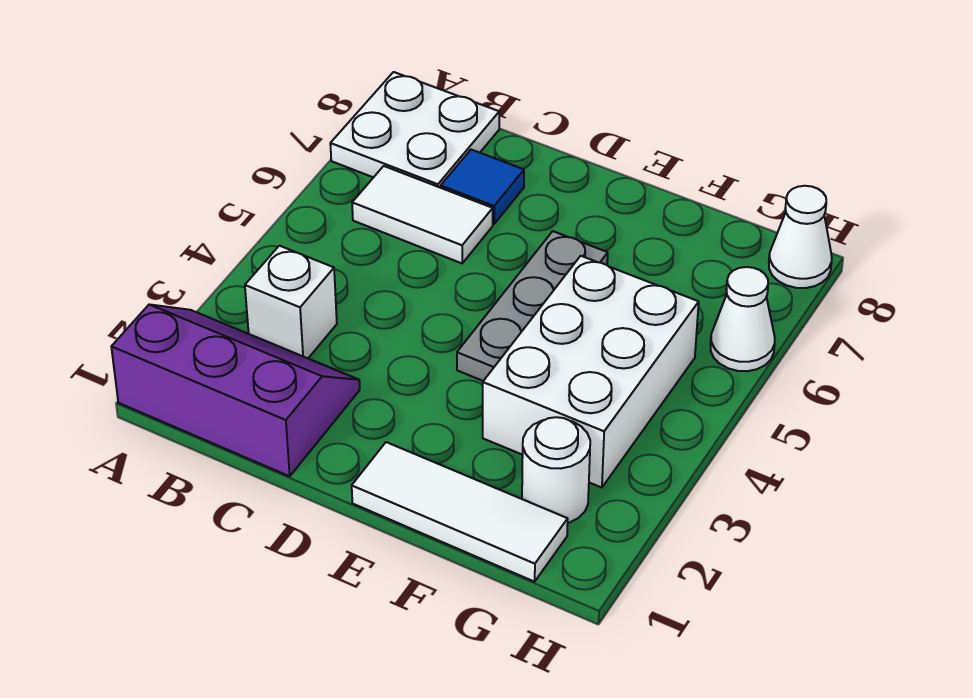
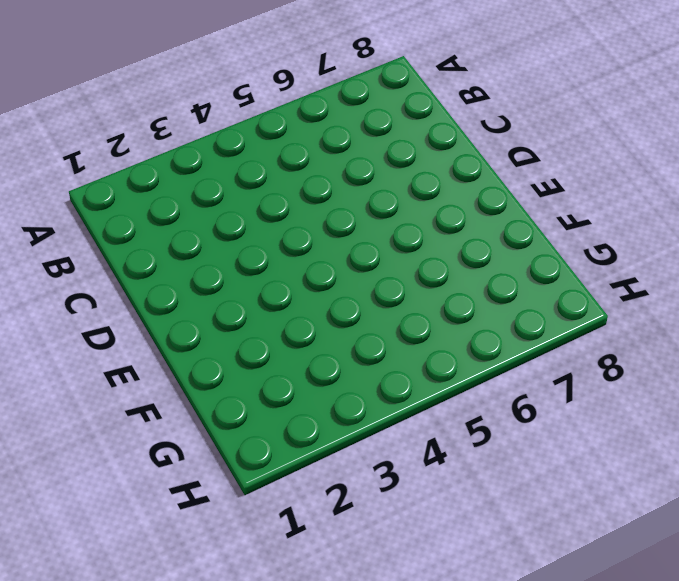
none -> purple 2x3 slope [111,305,360,476]
none -> white 2x2 plate [330,72,499,188]

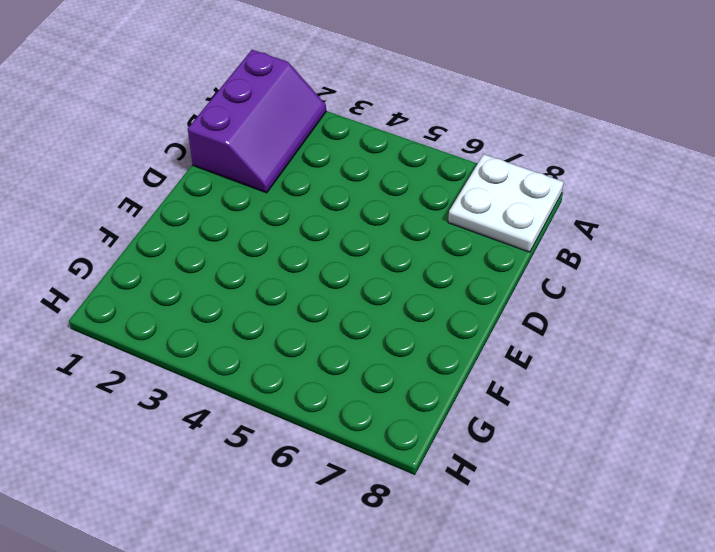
none -> white 1x1 brick [245,246,337,358]
none -> white 1x2 tile [352,166,493,263]

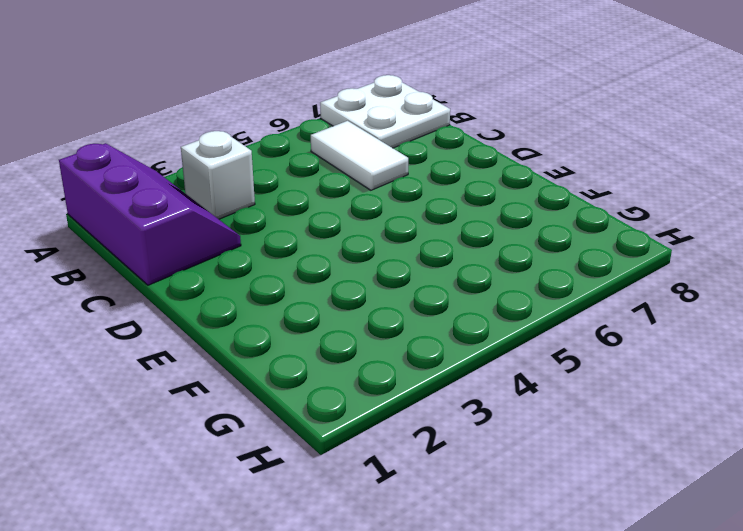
none -> blue 1x1 tile [441,150,524,224]
none -> white 1x3 tile [352,442,568,582]

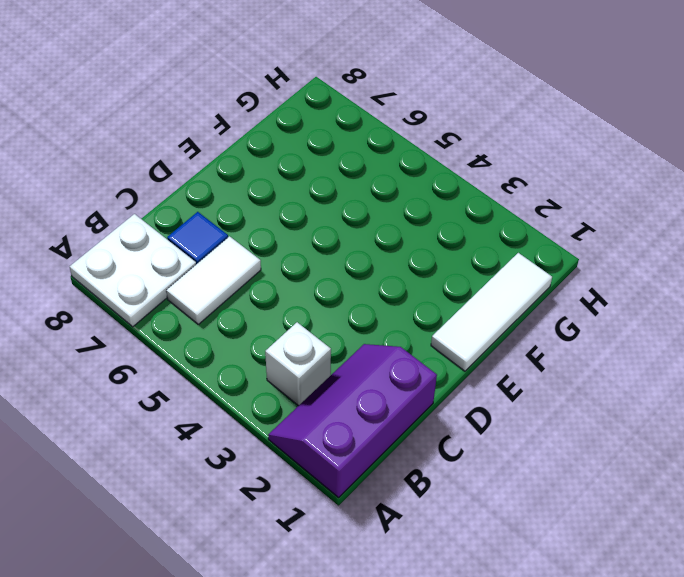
none -> grey 1x3 plate [457,231,608,381]
none -> white 2x3 brick [483,256,699,488]

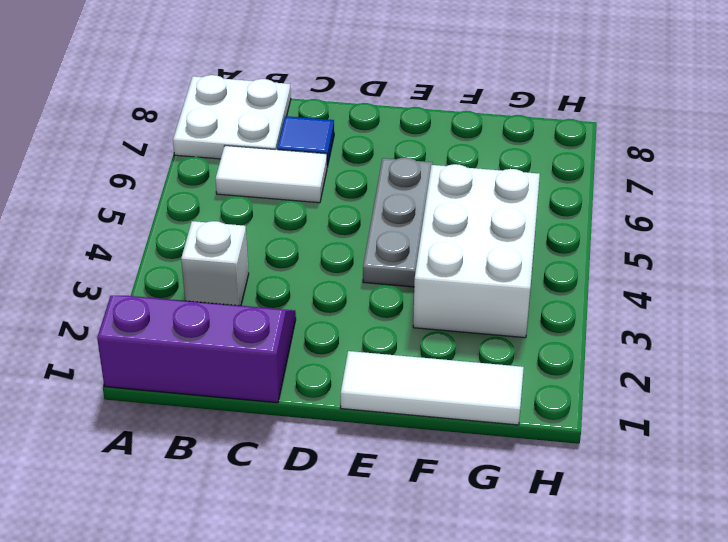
none -> white 1x1 round brick [522,417,590,523]
none -> white 1x1 cone [710,267,775,371]

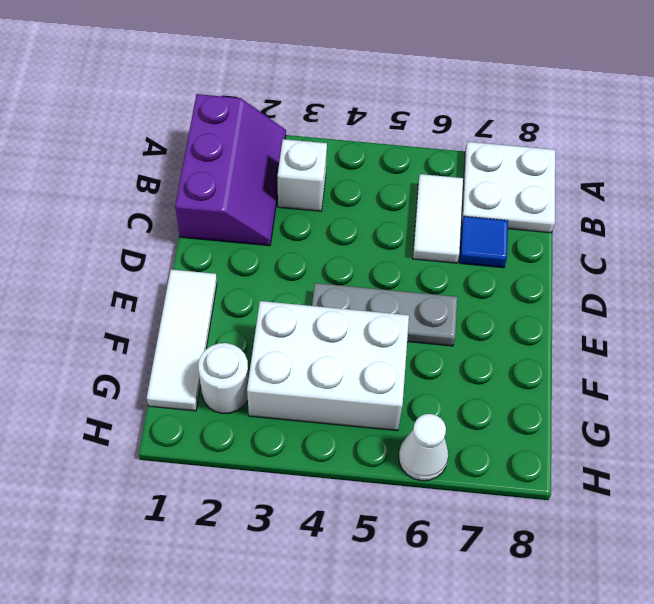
none -> white 1x1 cone [769,186,832,288]

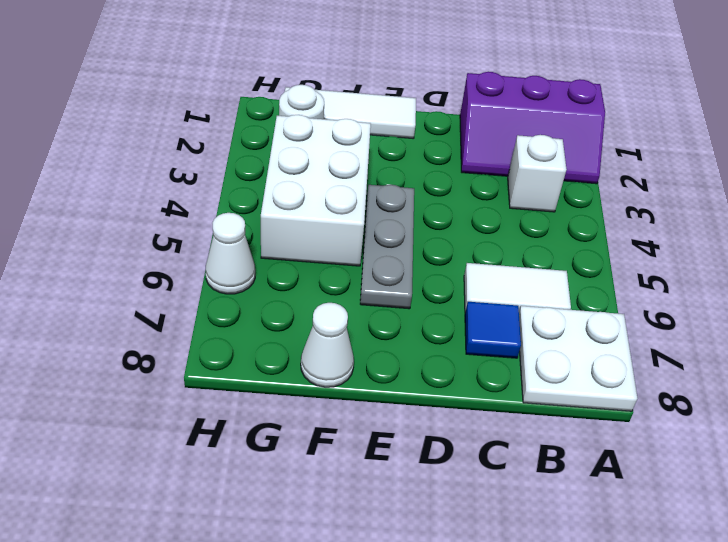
white 1x1 cone [301,303,354,387] -> white 1x1 cone moved to [769,186,832,288]

